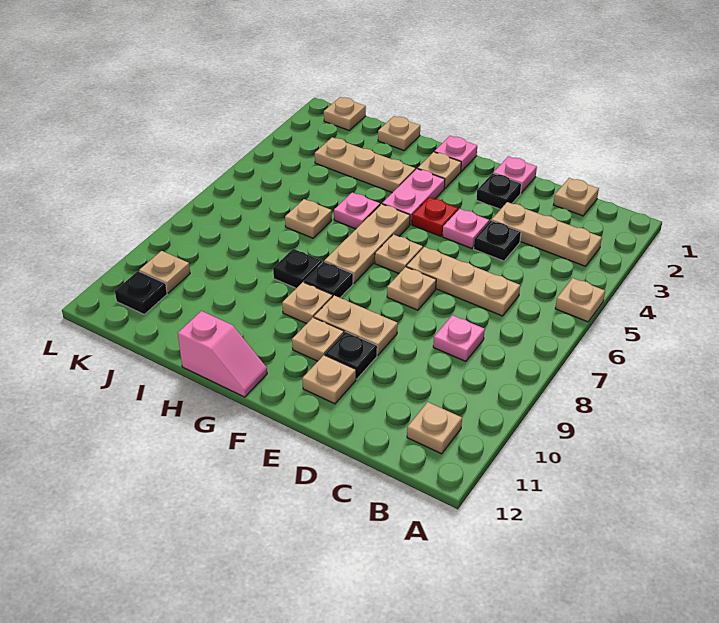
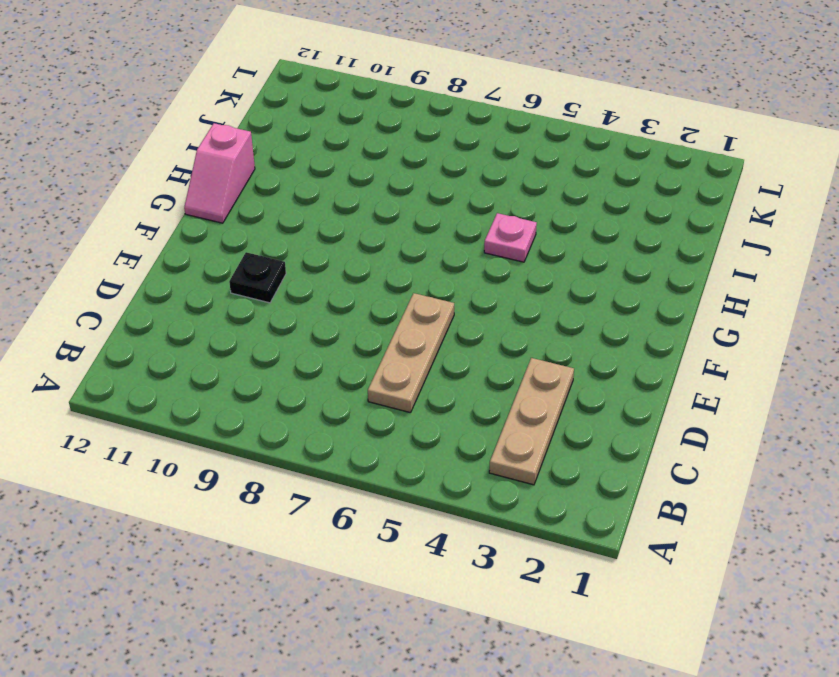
none -> tan 1x1 plate [555,278,605,322]
none -> tan 1x1 plate [407,402,462,454]
none -> tan 1x1 plate [553,178,599,216]
none -> pink 1x1 plate [433,315,485,361]

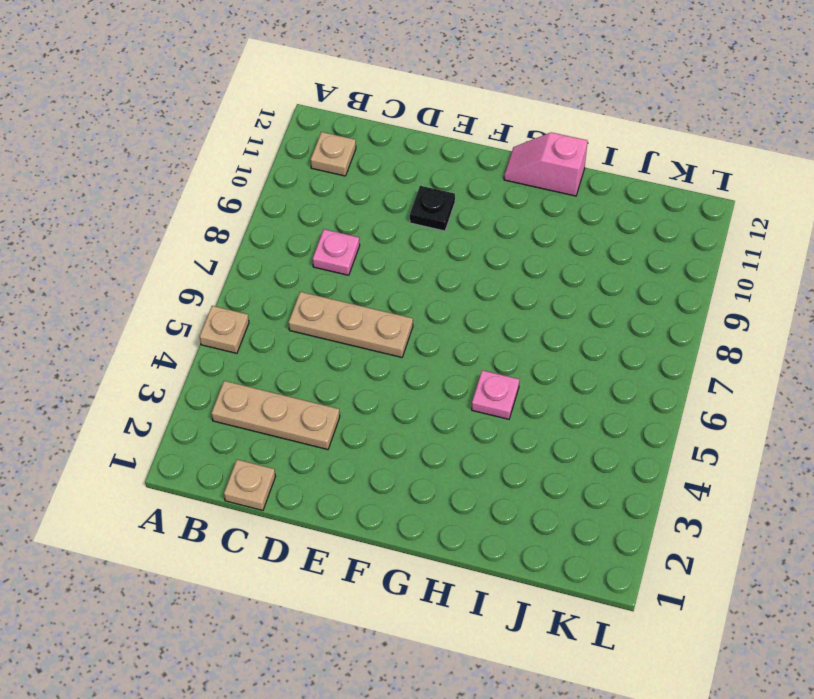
none -> black 1x1 plate [474,221,521,261]
none -> pink 1x1 plate [493,156,537,193]
none -> black 1x1 plate [476,173,521,209]
none -> pink 1x1 plate [443,209,489,249]

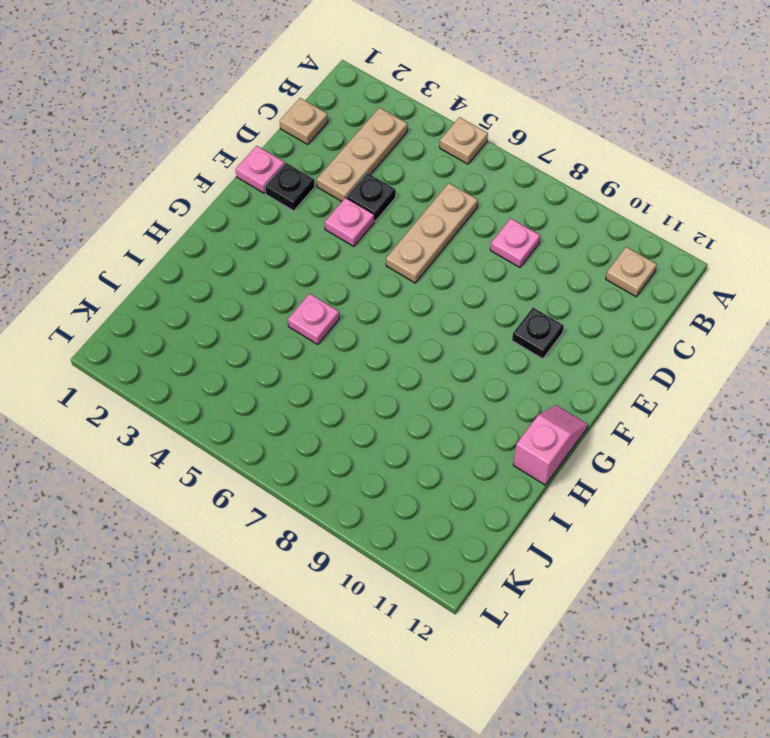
none -> tan 1x1 plate [387,267,436,310]
none -> tan 1x2 plate [314,296,398,355]
none -> tan 1x1 plate [302,355,356,404]
none -> red 1x1 plate [412,197,458,236]

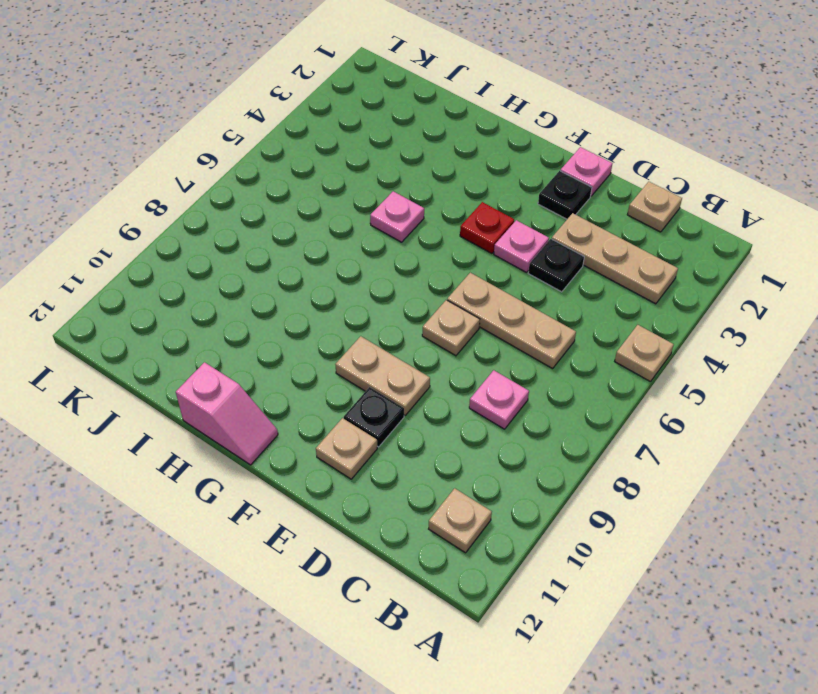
none -> tan 1x1 plate [375,235,423,273]
none -> tan 1x1 plate [292,318,344,361]
none -> pink 1x1 plate [434,136,477,171]
none -> tan 1x1 plate [418,152,461,188]

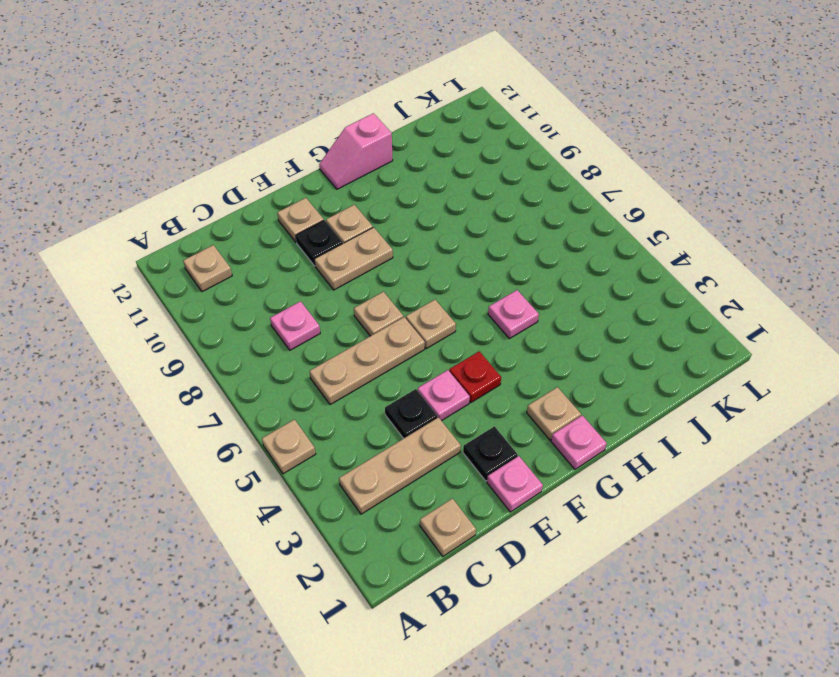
none -> pink 1x2 plate [382,169,445,225]
none -> tan 1x3 plate [324,204,410,283]
none -> black 1x1 plate [304,261,353,298]
none -> tan 1x1 plate [282,282,333,324]

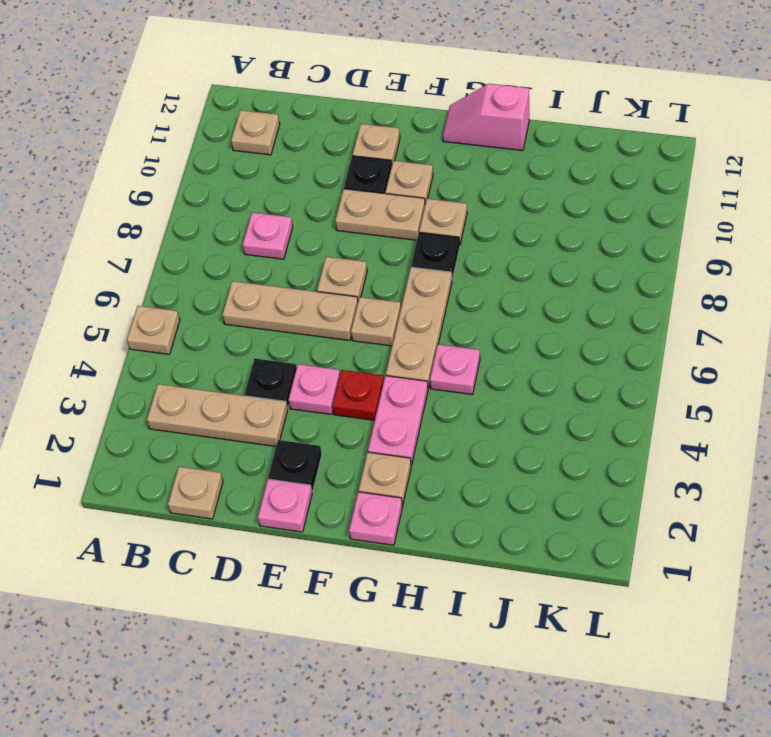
none -> tan 1x3 plate [315,137,415,193]
none -> black 1x1 plate [273,249,322,288]
none -> tan 1x1 plate [378,116,420,150]
none -> tan 1x1 plate [285,199,332,238]

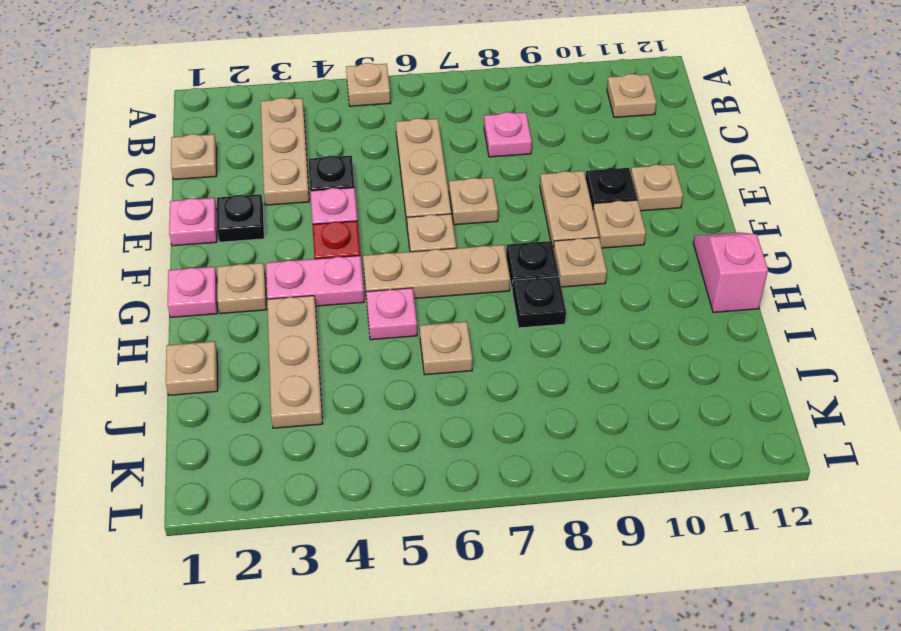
none -> tan 1x1 plate [324,97,366,130]
none -> tan 1x1 plate [139,251,190,293]
none -> black 1x1 plate [115,271,167,314]

